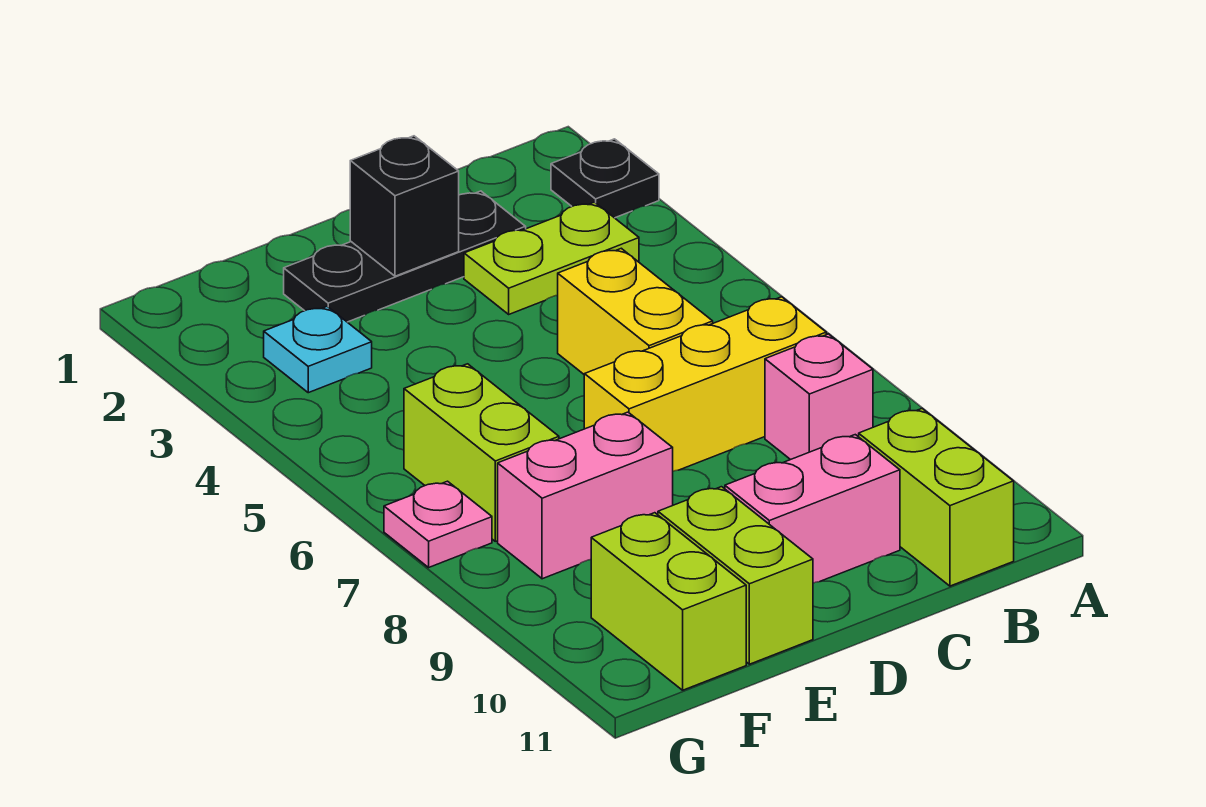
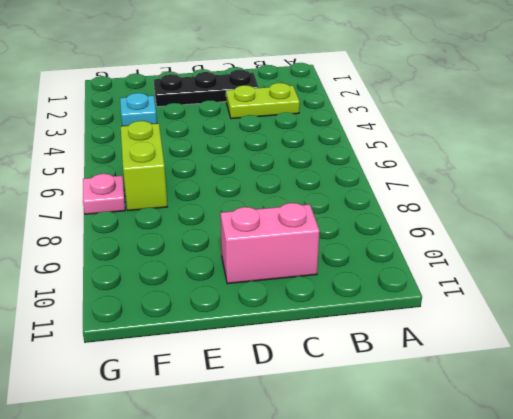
none -> black 1x1 plate [551,139,659,218]
none -> yellow 1x3 brick [584,297,826,471]
none -> pink 1x1 brick [765,334,873,460]

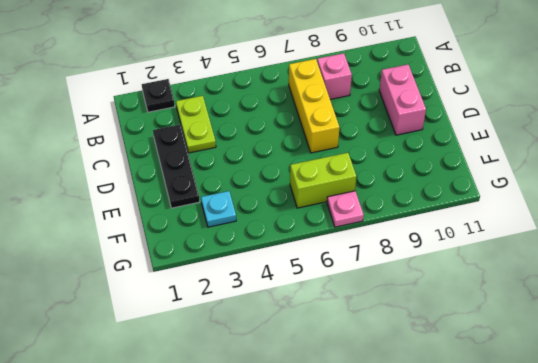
none -> lime 1x2 brick [859,409,1014,586]
none -> yellow 1x2 brick [558,248,713,374]
none -> pink 1x2 brick [498,412,673,579]

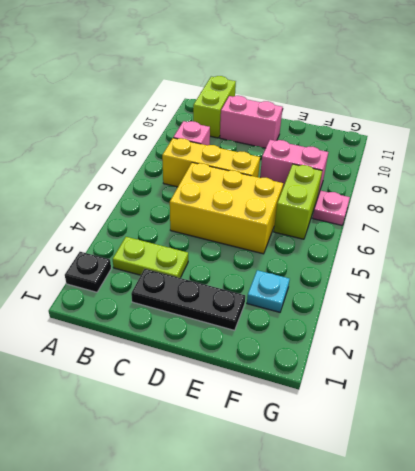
yellow 2x3 brick [170,163,283,254] -> yellow 1x2 brick [558,248,713,374]
none -> lime 1x2 brick [658,487,813,664]
none -> lime 1x2 brick [591,513,746,690]
none -> black 1x1 brick [350,136,459,276]

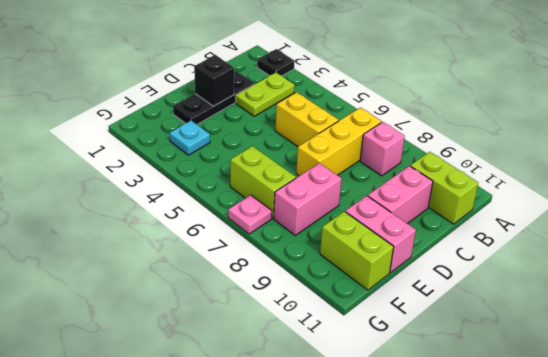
pink 1x2 brick [345,196,416,273] -> lime 1x2 brick [658,487,813,664]

